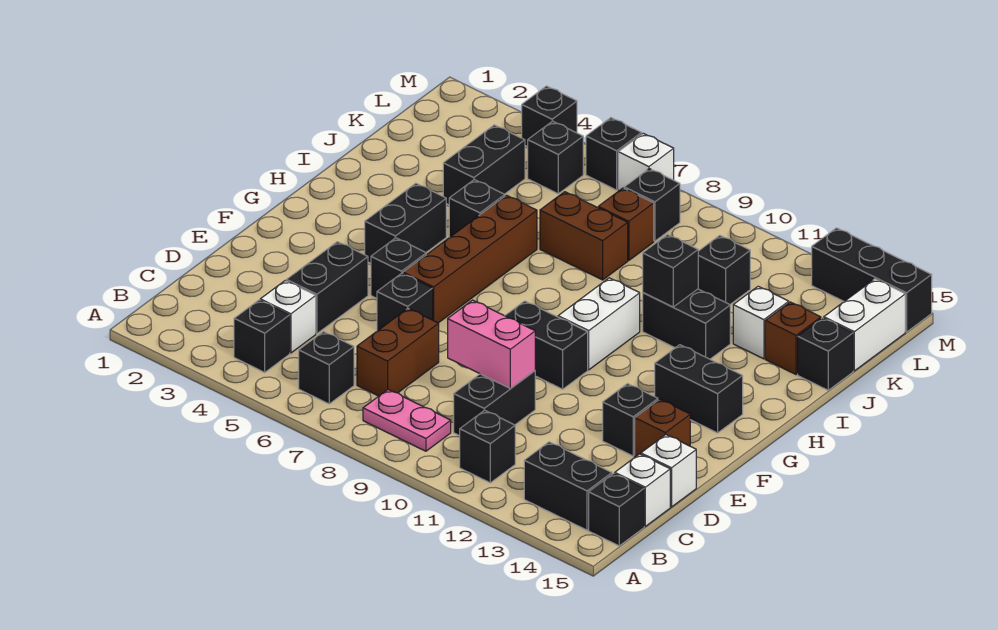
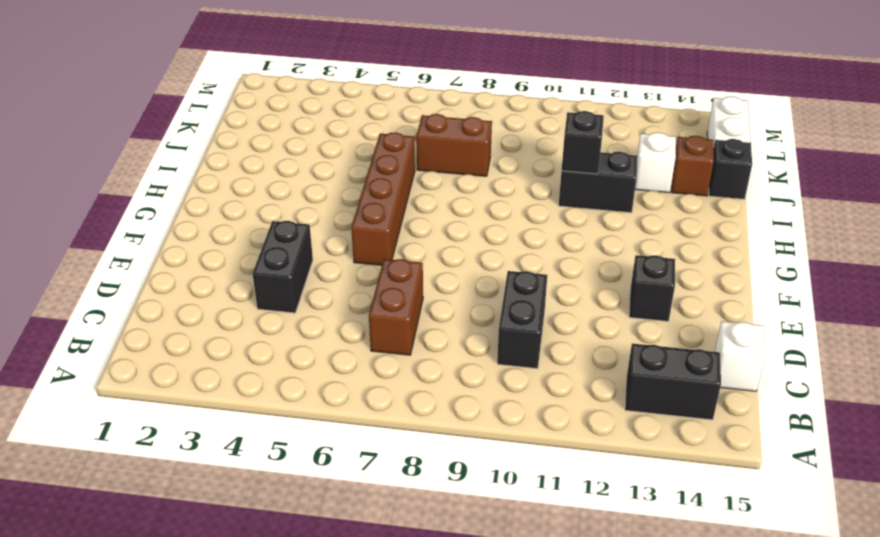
none -> black 1x1 brick [234,300,290,372]
none -> black 1x1 brick [299,332,354,404]
none -> pink 1x2 plate [363,390,451,451]
none -> black 1x1 brick [460,410,515,483]

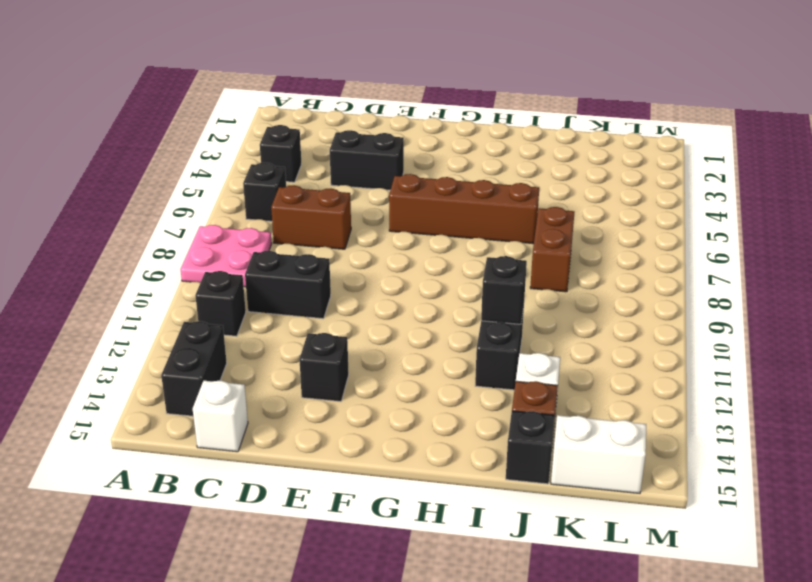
pink 2x2 plate [181,225,272,287] -> pink 1x2 plate [363,390,451,451]
none -> black 1x1 brick [589,473,644,546]
none -> white 1x1 brick [260,281,316,353]
none -> white 1x1 brick [641,435,696,507]
none -> black 1x1 brick [377,273,433,331]

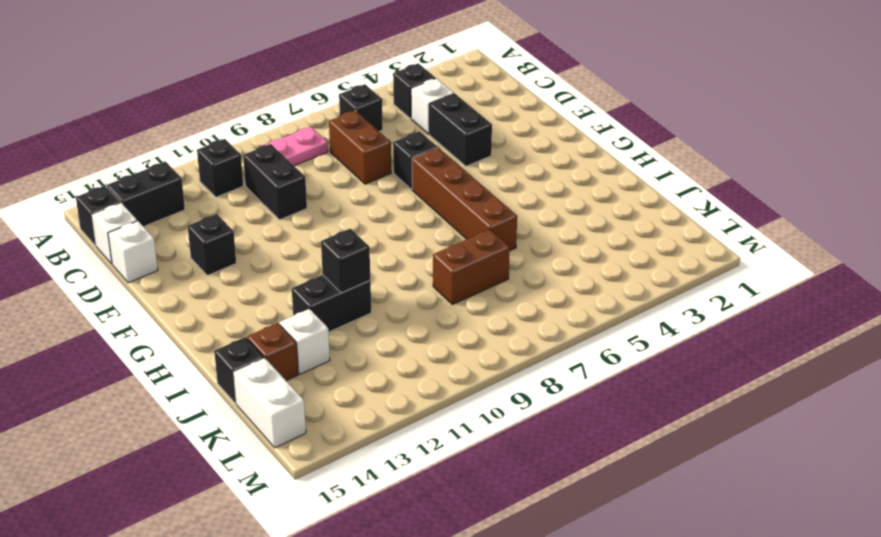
none -> brown 1x1 brick [635,399,690,457]
none -> black 1x1 brick [371,238,426,298]
none -> black 1x2 brick [505,301,588,389]
none -> black 1x2 brick [365,183,446,263]

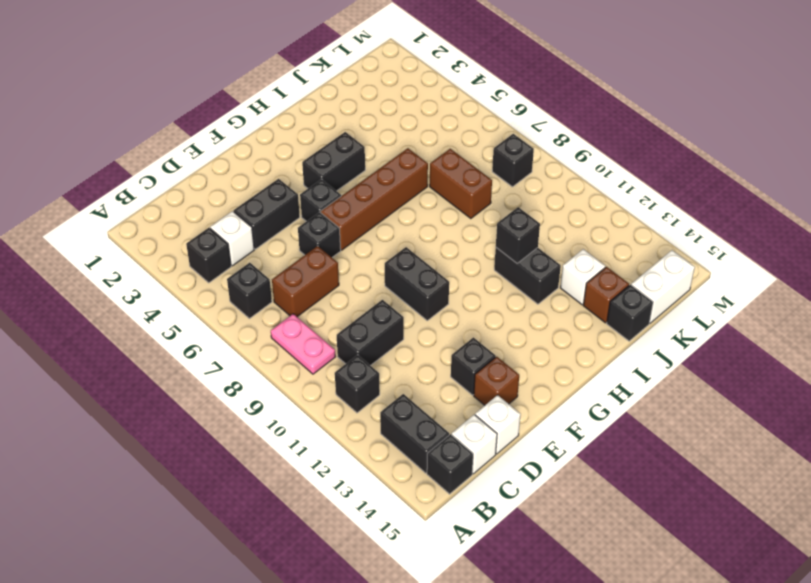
none -> white 1x2 brick [558,278,640,370]
none -> black 1x2 brick [655,345,743,433]
none -> black 1x1 brick [449,180,505,237]
none -> black 1x2 brick [443,125,525,205]

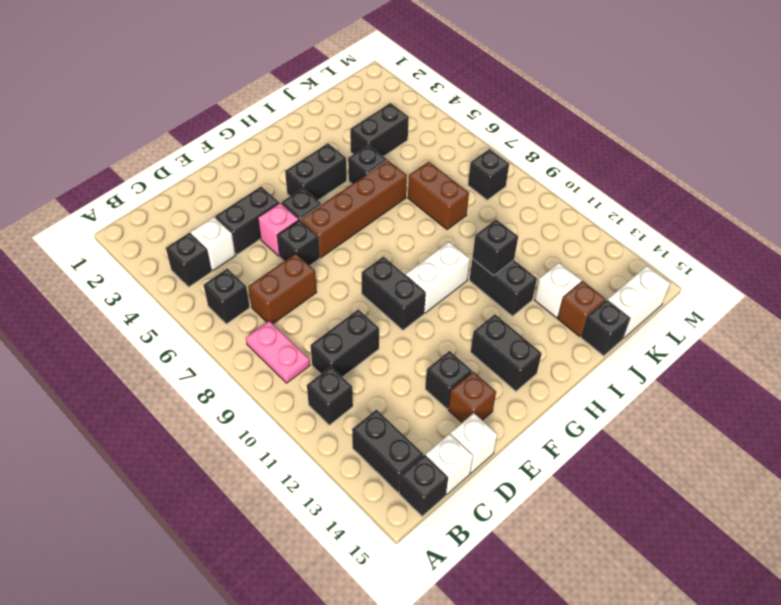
pink 1x1 brick [258,203,299,256] -> none
none -> brown 1x1 brick [598,188,654,261]
none -> black 1x1 brick [698,235,750,304]
none -> black 1x1 brick [528,121,583,194]
none -> black 1x1 brick [522,86,577,147]

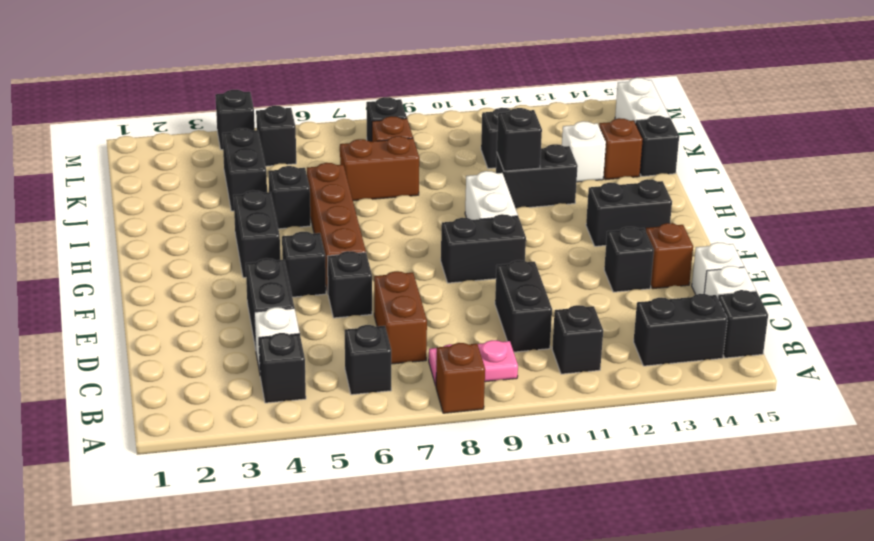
brown 1x1 brick [436,343,485,413] -> none
none -> black 1x1 brick [586,118,642,190]
none -> white 1x1 brick [618,133,674,191]
none -> black 1x3 brick [812,228,932,332]
none -> pink 1x2 brick [448,300,535,389]

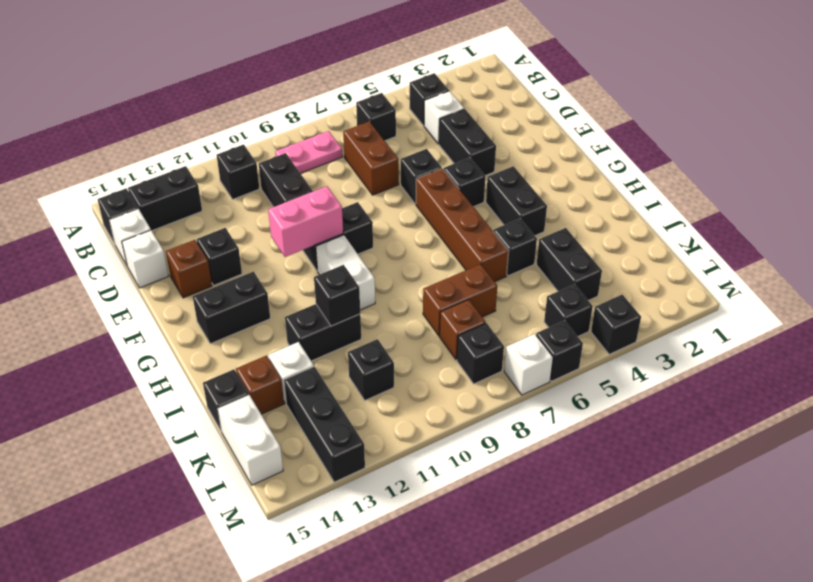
pink 1x2 brick [268,186,343,257] -> pink 1x2 brick moved to [448,300,535,389]
black 1x3 brick [284,367,365,482] -> black 1x3 brick turned to [812,228,932,332]

